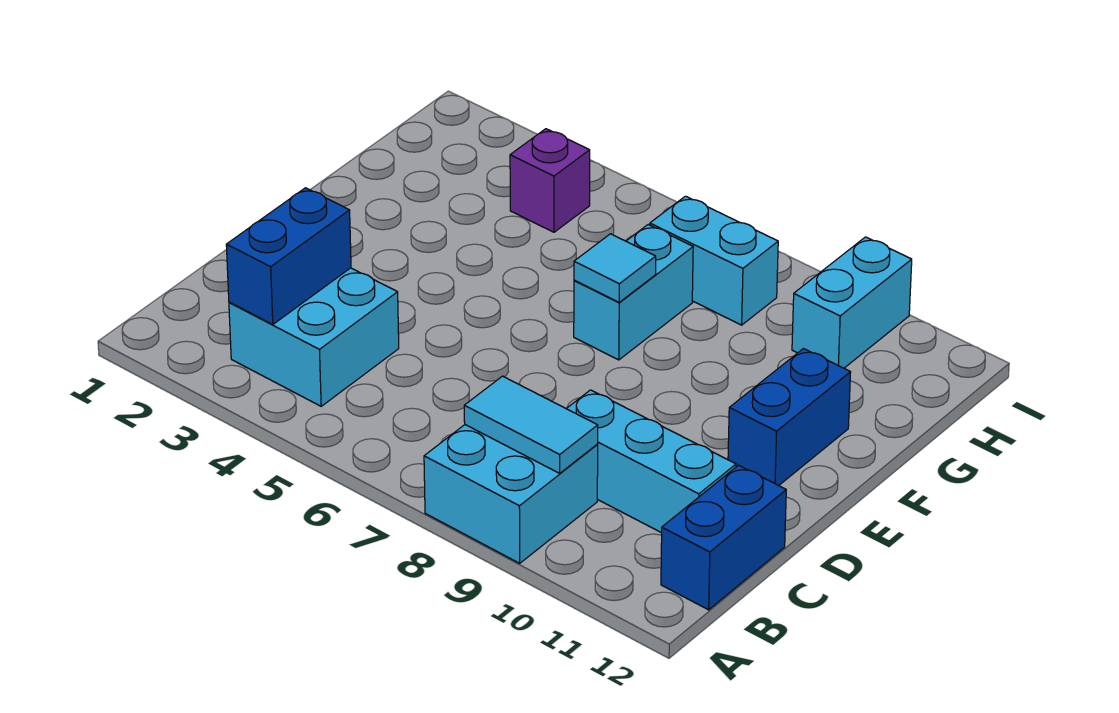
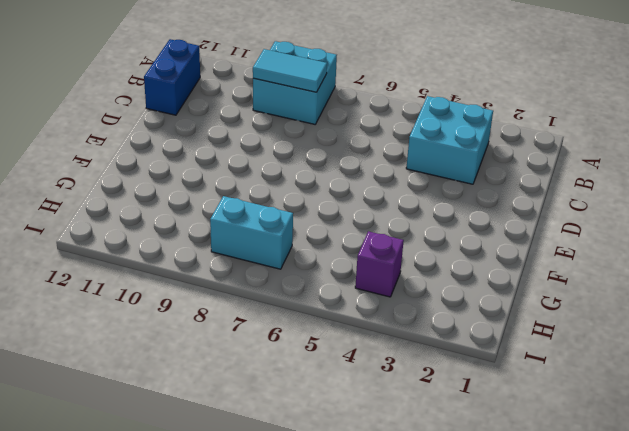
none -> cyan 1x3 brick [566,390,736,533]
none -> blue 1x2 brick [728,349,851,486]
none -> cyan 1x2 brick [574,225,693,360]

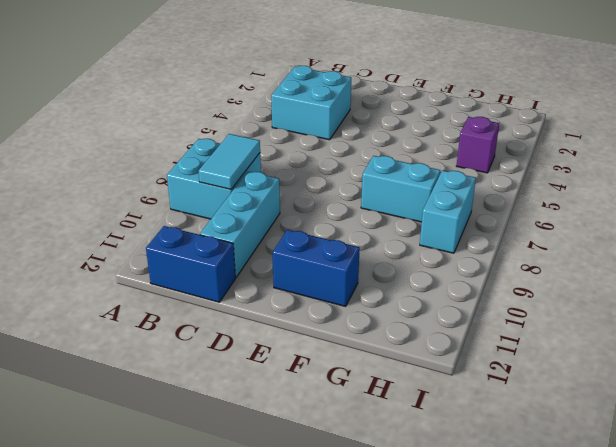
none -> cyan 1x2 brick [792,237,912,368]
none -> blue 1x2 brick [226,188,351,324]
none -> cyan 1x1 tile [574,234,656,302]

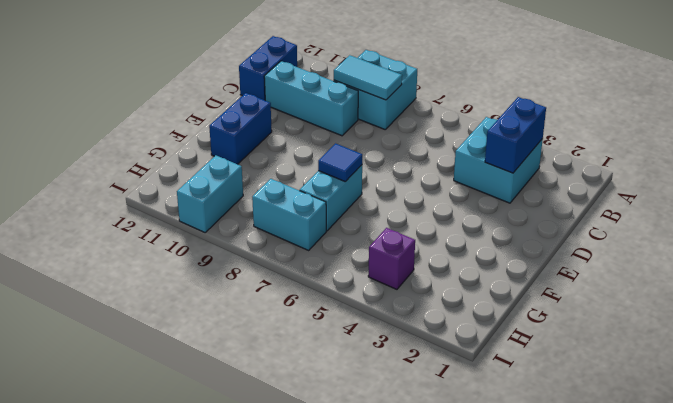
blue 1x1 tile [318,143,362,182] -> cyan 1x1 tile [574,234,656,302]

